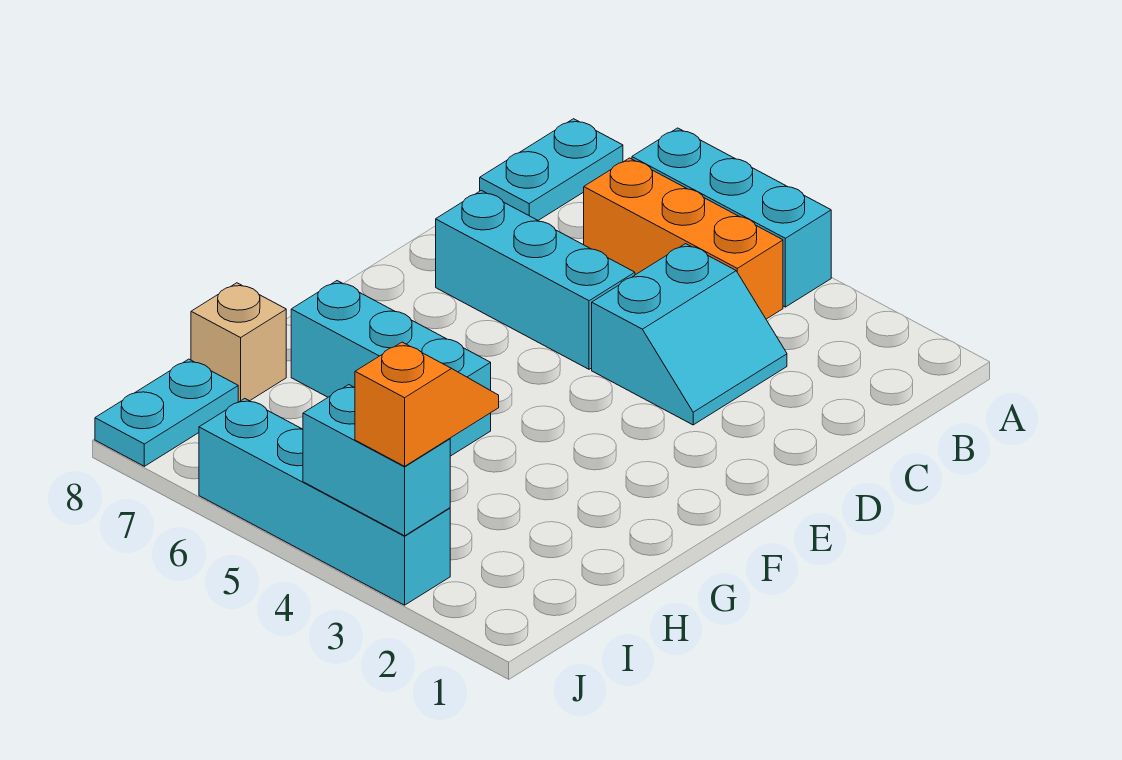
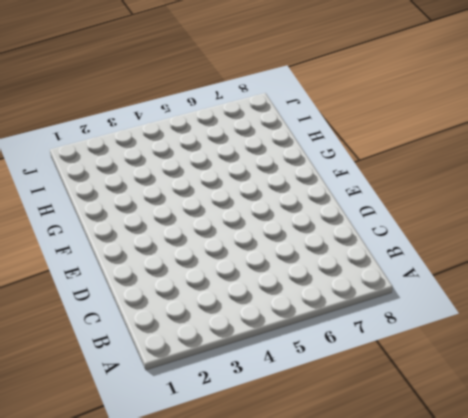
none -> cyan 1x3 brick [632,128,831,307]
none -> cyan 1x2 plate [480,119,623,221]

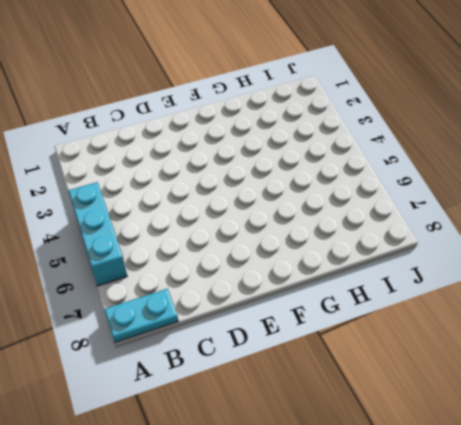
none -> orange 1x3 brick [584,158,783,319]
none -> cyan 2x2 slope [592,244,787,425]

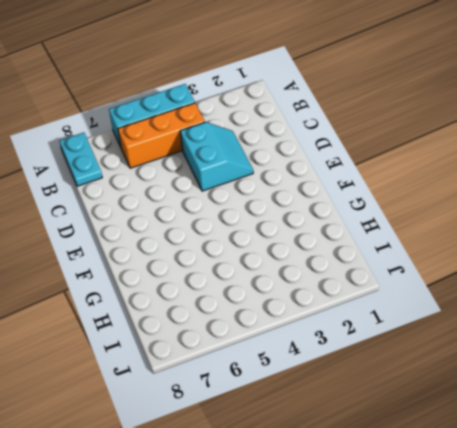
none -> cyan 1x3 brick [436,190,635,369]
none -> cyan 1x3 brick [291,281,491,456]

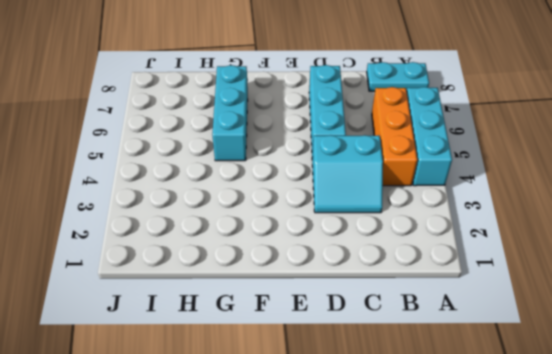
none -> tan 1x1 brick [191,283,286,402]
none -> cyan 1x2 plate [95,359,238,466]

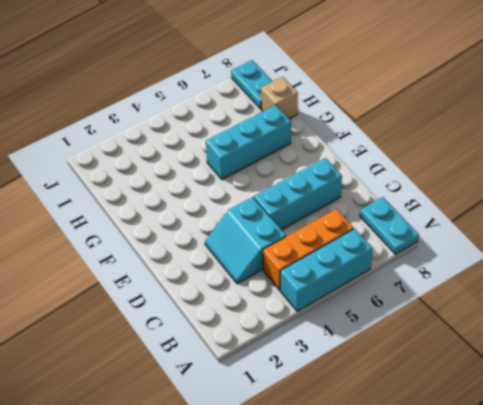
none -> cyan 1x4 brick [199,399,450,605]
none -> cyan 1x2 brick [303,385,450,536]

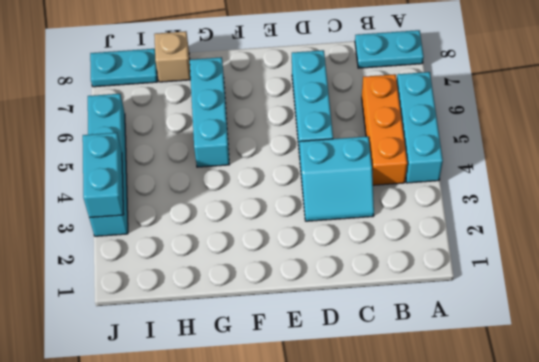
none -> orange 1x2 slope [355,342,499,466]

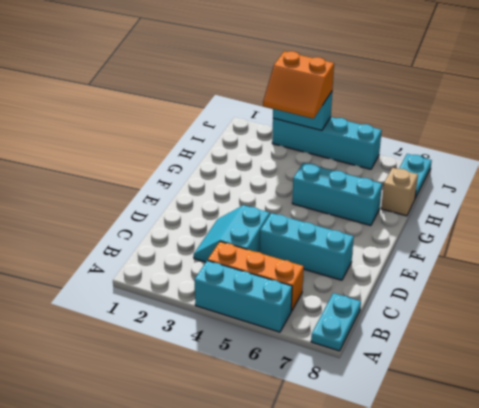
orange 2x2 slope [263,51,334,119] -> orange 1x2 slope [355,342,499,466]

